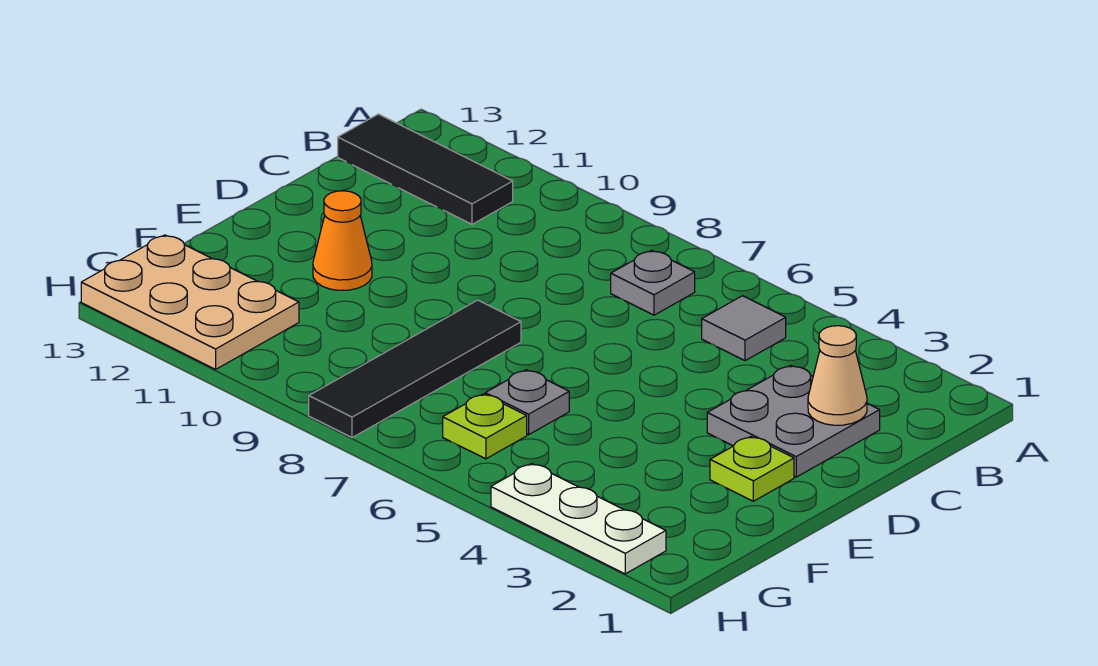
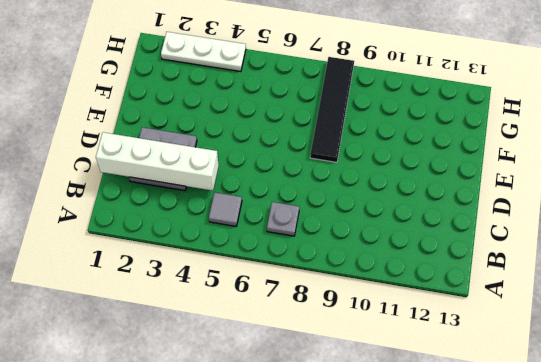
white 1x4 brick [96,132,219,191] -> tan 1x1 cone [808,326,867,425]
none -> black 1x3 tile [338,114,513,224]
none -> lime 1x1 plate [710,436,794,501]
none -> orange 1x1 cone [313,191,372,290]

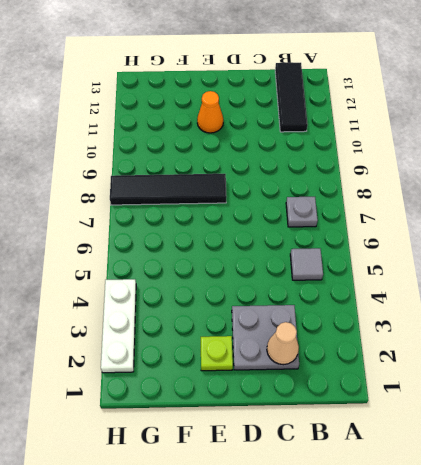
none -> grey 1x1 plate [485,370,569,435]
none -> lime 1x1 plate [443,394,527,459]
none -> tan 2x3 plate [81,235,299,369]

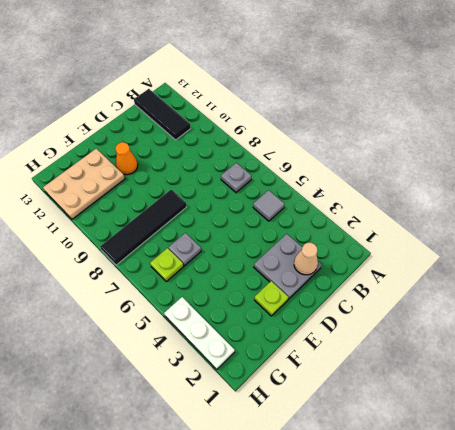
tan 2x3 plate [43,149,125,219] -> tan 2x3 plate turned to [81,235,299,369]

